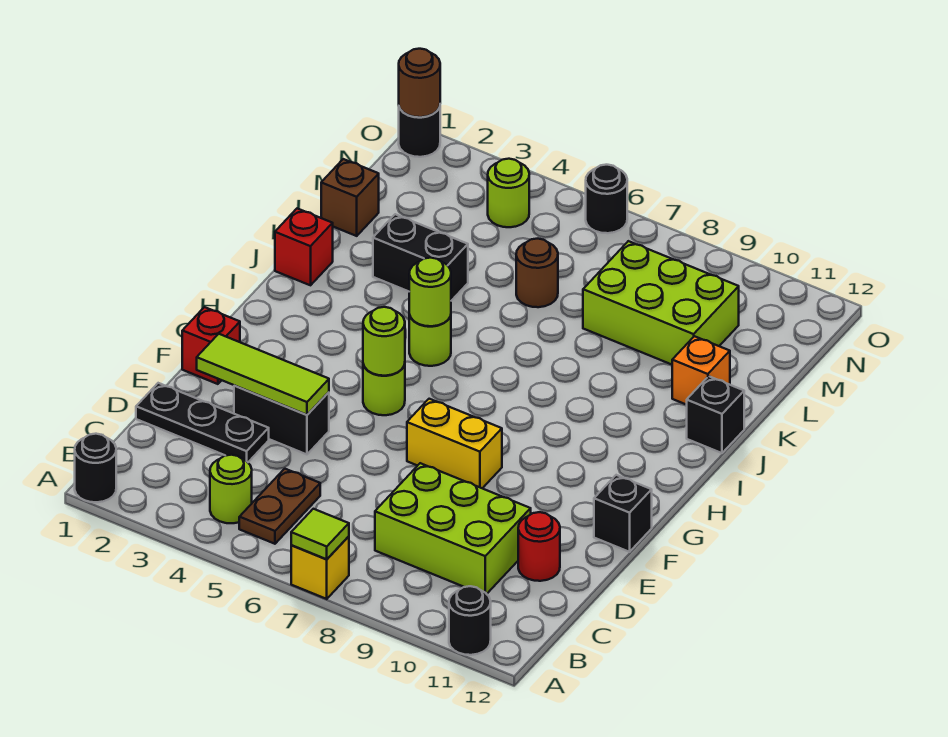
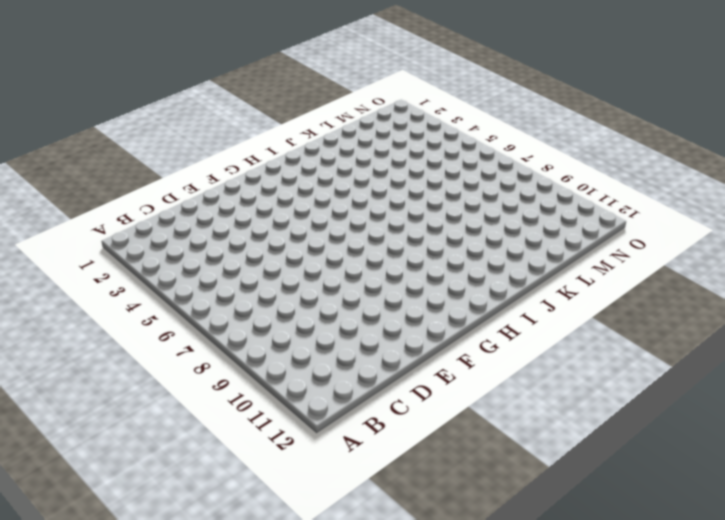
none -> black 1x1 round brick [75,434,116,502]
none -> yellow 1x1 brick [291,536,349,599]
none -> black 1x1 round brick [449,586,491,655]

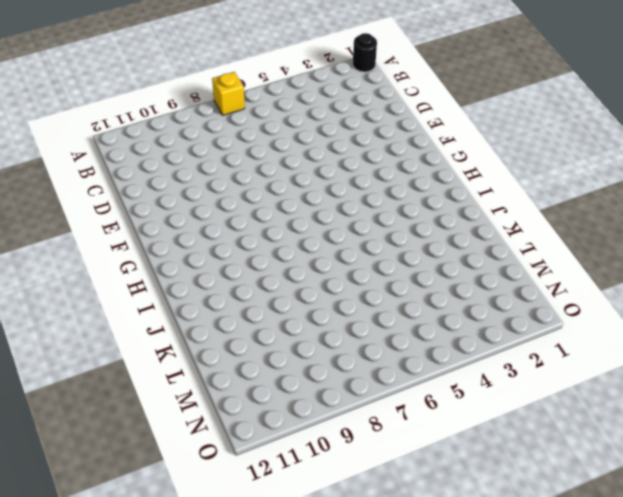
none -> black 1x1 round brick [449,586,491,655]
none -> lime 1x1 round brick [210,455,252,523]
none -> brown 1x2 plate [239,469,320,544]

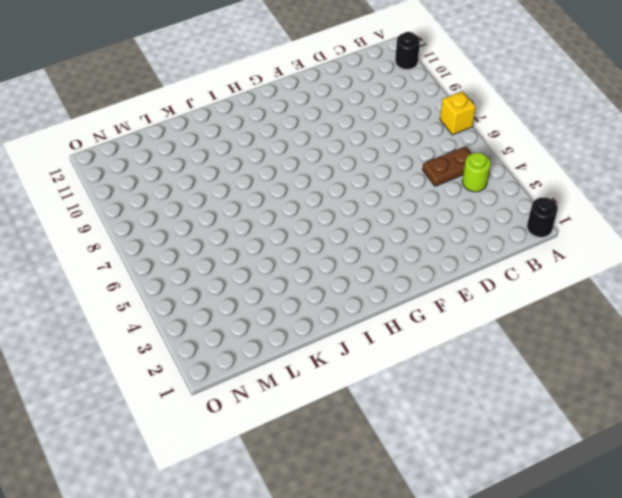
none -> lime 2x3 brick [375,463,531,594]
none -> black 1x3 plate [136,383,269,462]
none -> red 1x1 round brick [518,512,560,581]

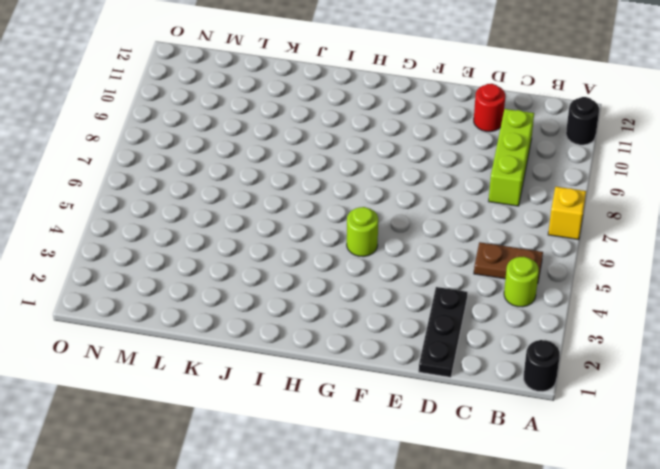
lime 1x3 brick [489,109,534,206] -> lime 2x3 brick [375,463,531,594]
none -> black 1x2 brick [234,386,329,454]
none -> red 1x1 brick [182,307,240,384]
none -> yellow 1x2 brick [407,399,502,488]

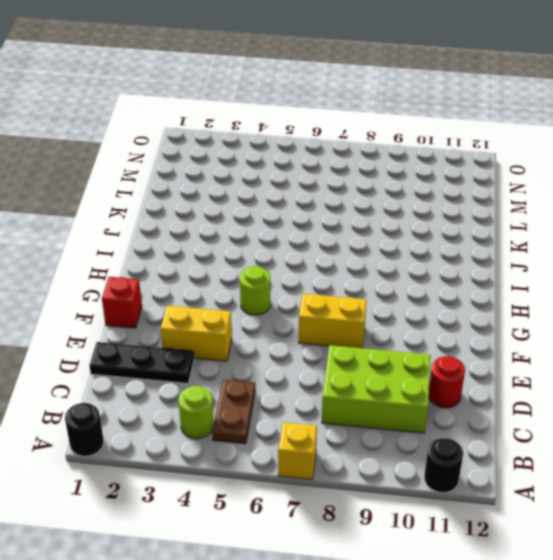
yellow 1x2 brick [161,306,232,361] -> black 1x2 brick [234,386,329,454]
none -> black 1x1 brick [594,475,652,552]
none -> lime 1x1 round brick [409,315,451,366]
none -> red 1x1 brick [275,209,333,285]

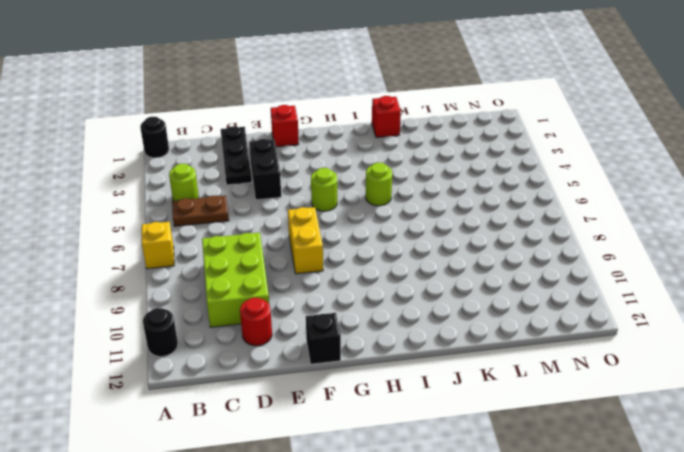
none -> black 1x1 brick [687,376,744,453]
none -> black 1x2 brick [373,214,468,301]
none -> orange 1x1 brick [672,336,730,405]

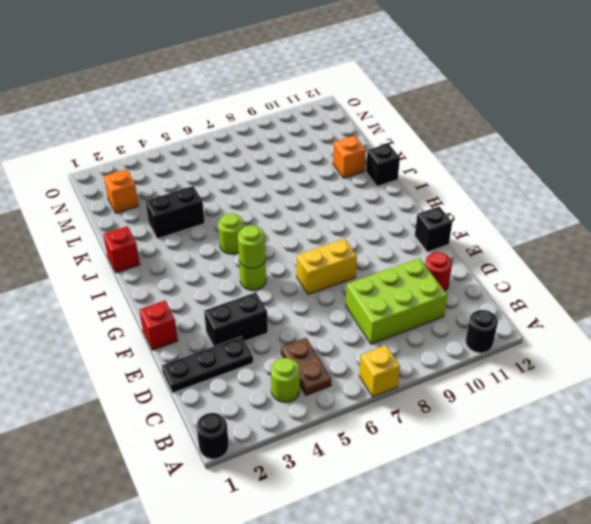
orange 1x1 brick [104,169,139,213] -> none
none -> brown 1x1 brick [321,159,379,236]
none -> brown 1x1 round brick [516,239,558,307]
none -> lime 2x3 brick [583,241,739,365]

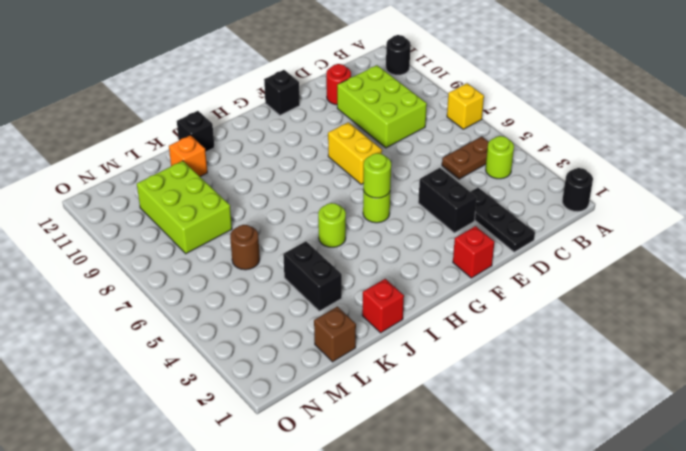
none -> lime 1x1 round brick [488,159,529,227]
none -> black 1x1 round brick [399,107,440,157]
none -> black 1x1 round brick [586,165,627,233]

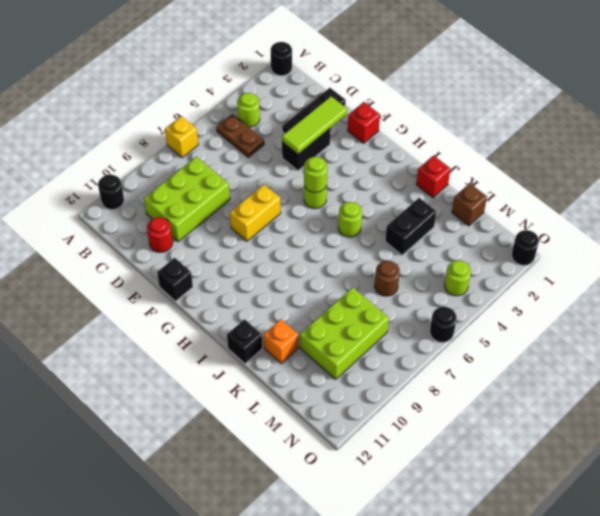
none -> lime 1x1 tile [291,509,349,559]
none -> lime 1x1 round brick [409,258,451,326]
none -> brown 1x1 round brick [399,49,440,117]

